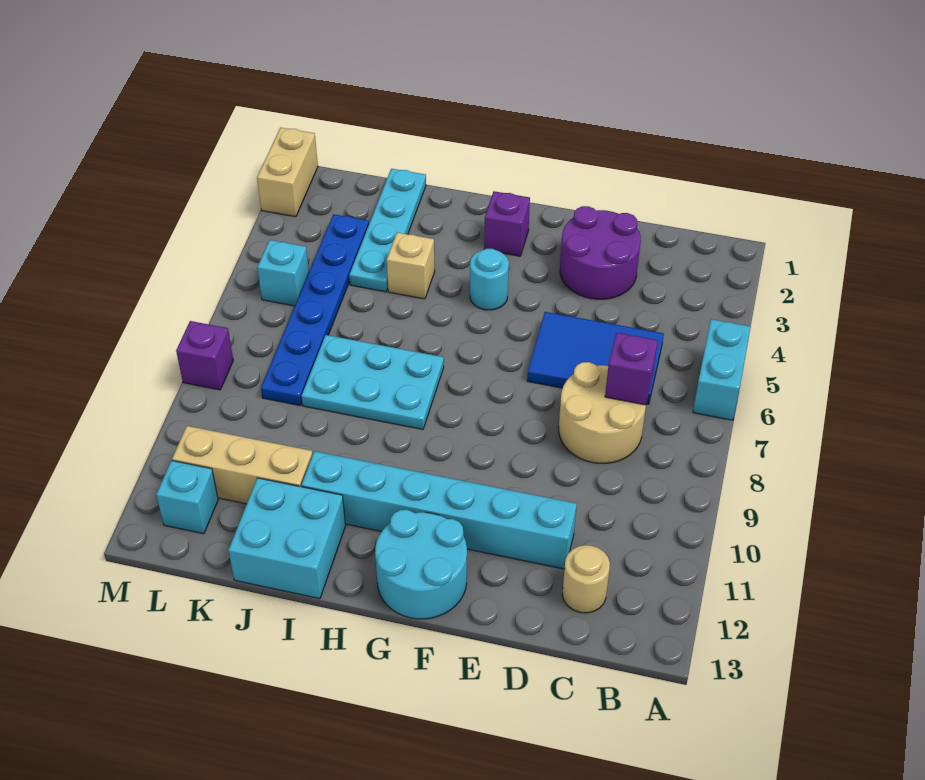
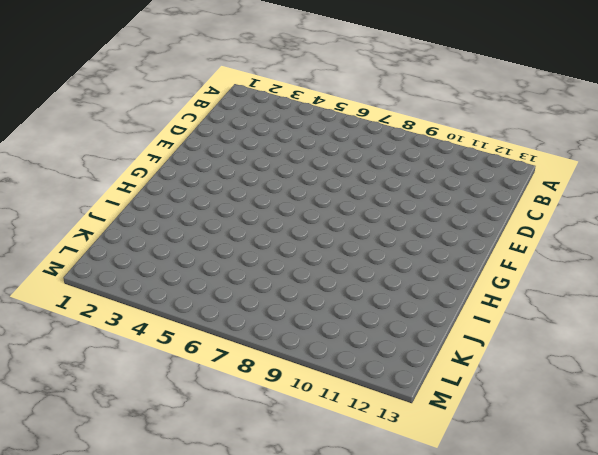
none -> cyan 1x2 brick [693,319,751,420]
none -> blue 2x3 tile [527,312,664,404]
none -> tan 2x2 round brick [559,362,646,463]

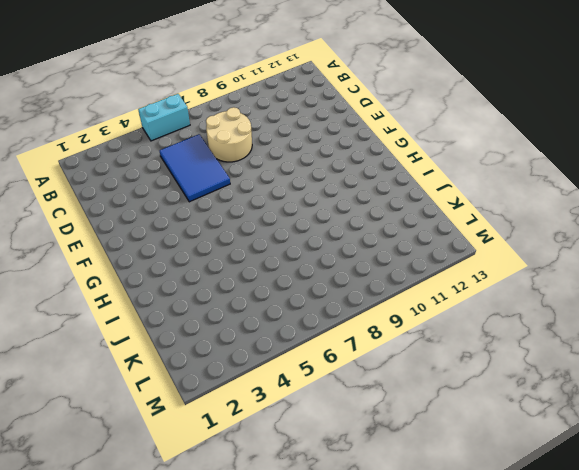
none -> tan 1x1 round brick [562,545,610,613]
none -> purple 2x2 round brick [560,206,641,299]
none -> cyan 1x6 brick [301,451,577,569]

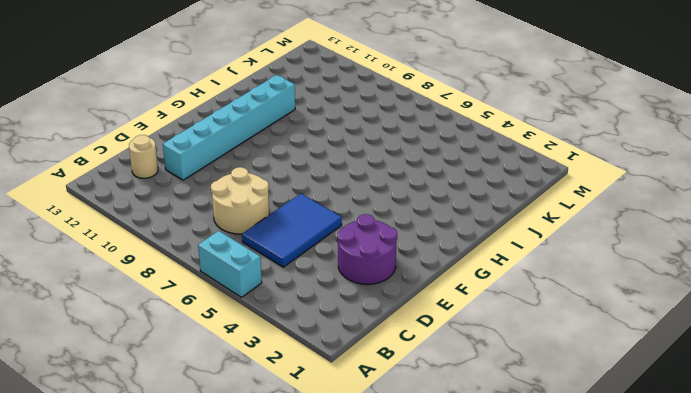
none -> cyan 2x2 round brick [375,510,467,619]
none -> purple 1x1 brick [484,191,530,256]
none -> cyan 1x1 round brick [470,249,509,310]

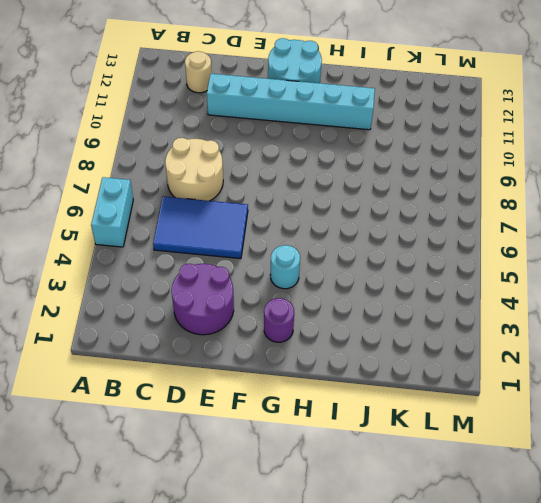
purple 1x1 round brick [264,298,294,342] -> purple 1x1 brick [484,191,530,256]
none -> cyan 2x3 plate [301,335,444,429]
none -> tan 1x1 brick [387,233,435,299]
none -> cyan 2x2 brick [228,478,346,599]

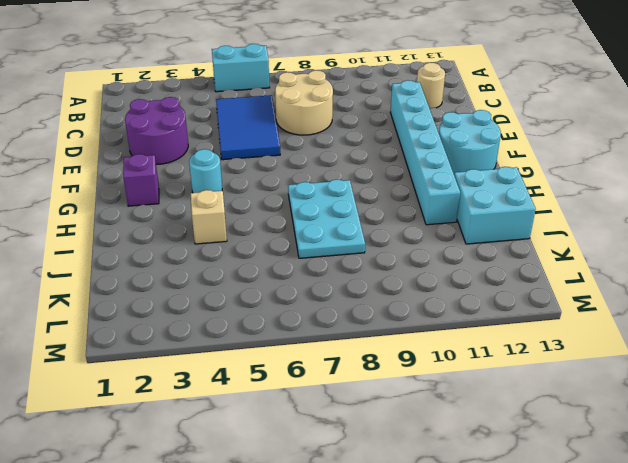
none -> cyan 1x4 plate [349,169,426,292]
none -> tan 1x3 brick [172,426,313,504]
none -> blue 1x6 plate [261,214,369,406]

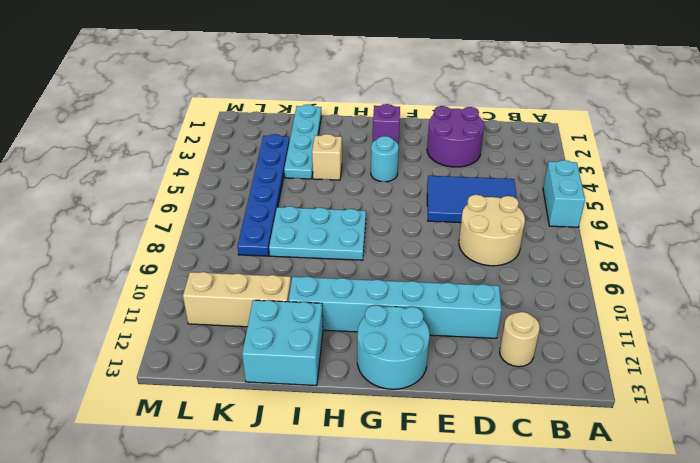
none -> cyan 1x1 brick [257,240,309,306]
none -> cyan 1x1 brick [156,461,218,534]
none -> tan 1x2 brick [257,128,318,217]

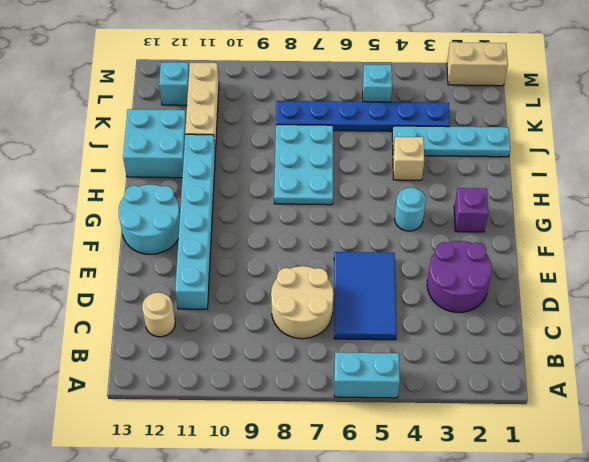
none -> purple 1x1 brick [176,321,233,390]
none -> purple 1x1 brick [605,333,658,405]

